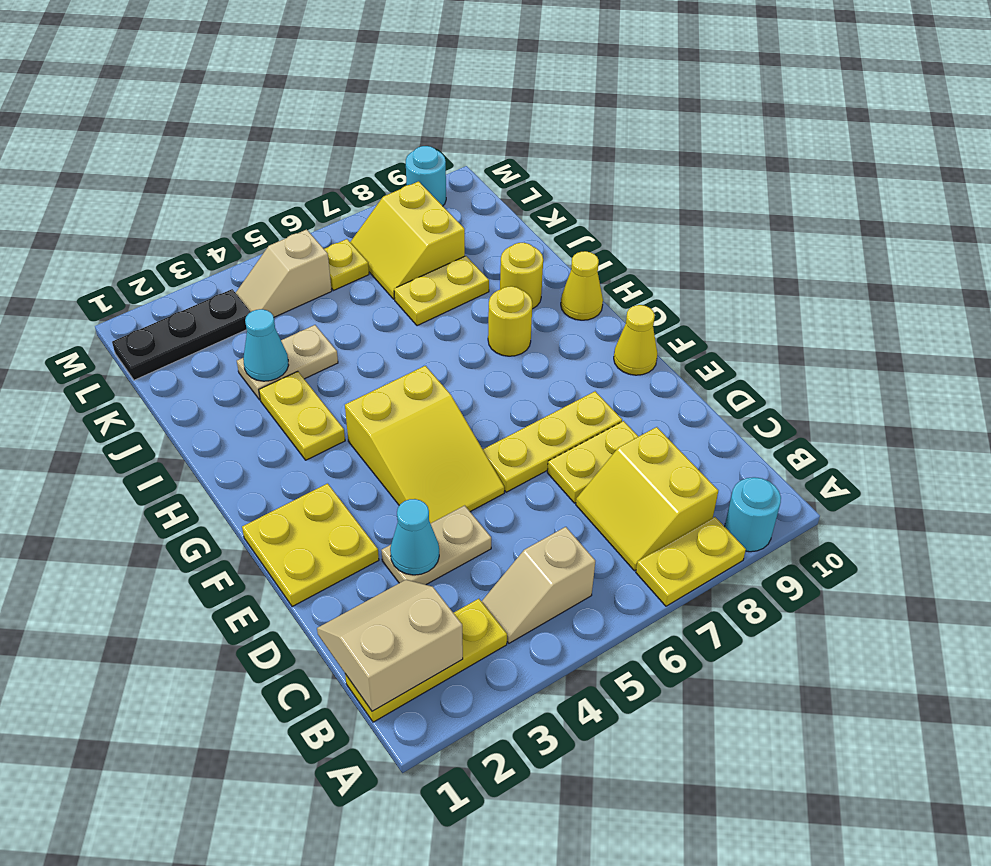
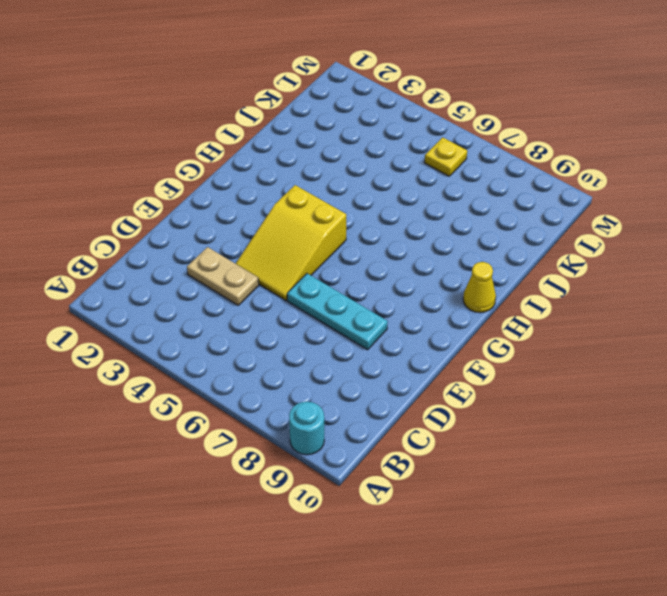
cyan 1x3 plate [287,273,388,350] -> yellow 1x3 plate [483,391,622,492]
none -> yellow 1x2 plate [636,517,746,606]
none -> yellow 1x3 plate [345,599,507,722]
none -> tan 1x2 slope [481,527,595,643]

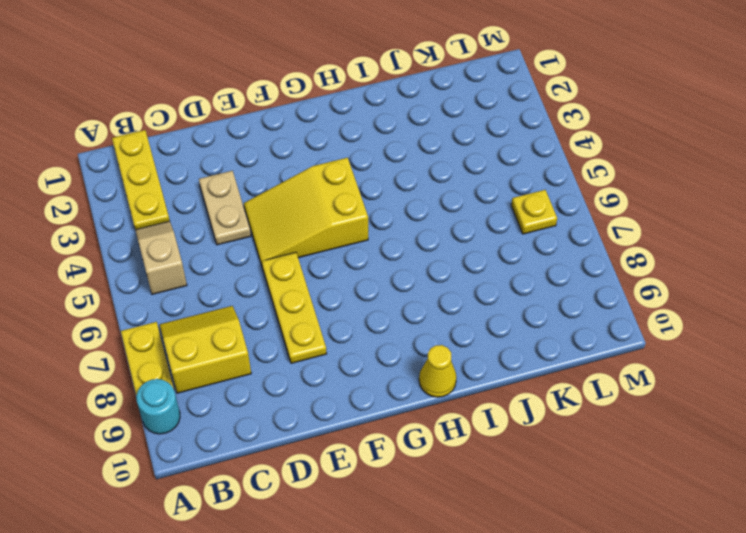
none -> yellow 1x2 plate [547,421,638,503]
none -> yellow 2x2 plate [242,483,379,607]
none -> yellow 1x1 cone [614,305,658,375]

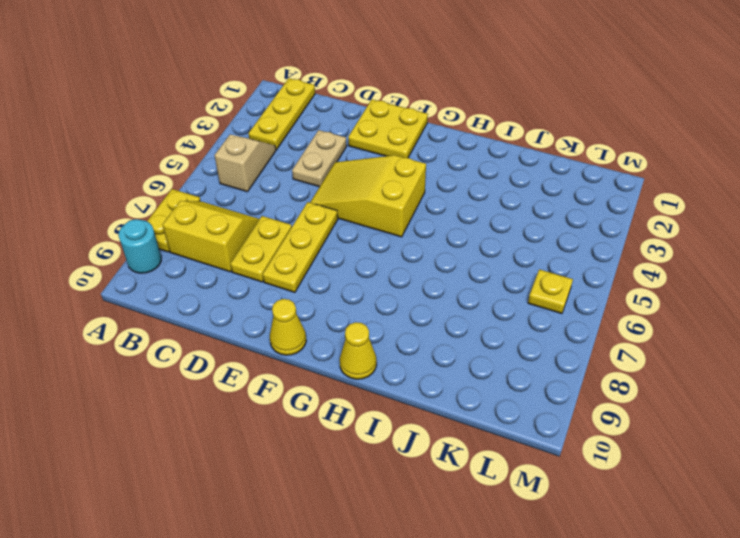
none -> yellow 1x2 plate [259,371,345,460]
none -> yellow 1x1 round brick [488,286,532,356]
none -> yellow 1x1 round brick [500,243,543,309]

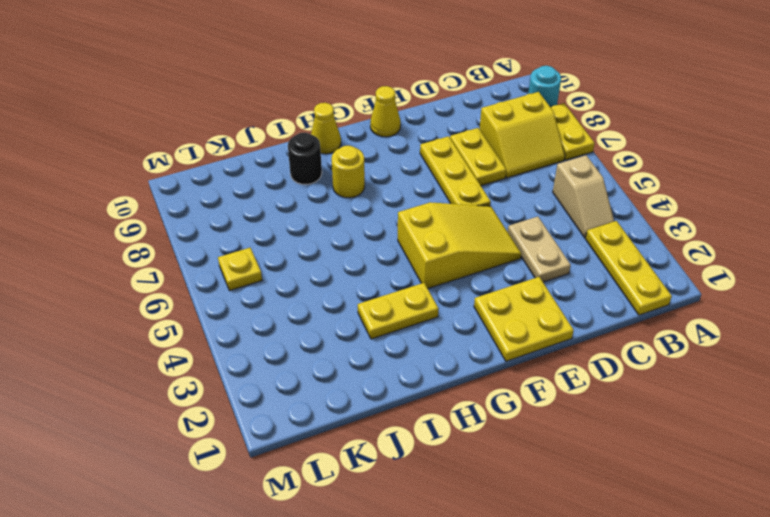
black 1x1 round brick [288,133,322,185] -> yellow 1x1 round brick [500,243,543,309]
none -> tan 1x2 plate [237,325,338,400]
none -> yellow 1x2 plate [394,256,489,326]
none -> yellow 2x2 slope [350,181,465,299]

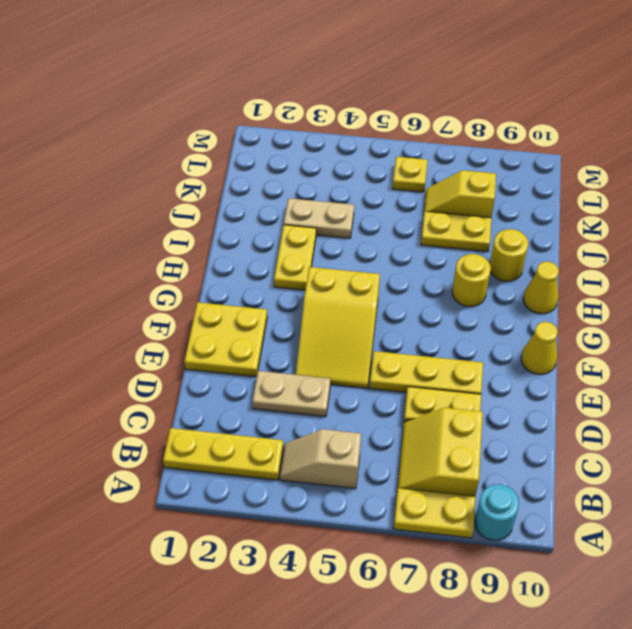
yellow 1x2 slope [424,170,496,218] -> yellow 2x2 slope [350,181,465,299]
none -> black 1x3 plate [112,289,250,380]
none -> tan 1x2 slope [236,229,332,317]
none -> cyan 1x1 round brick [406,146,446,206]

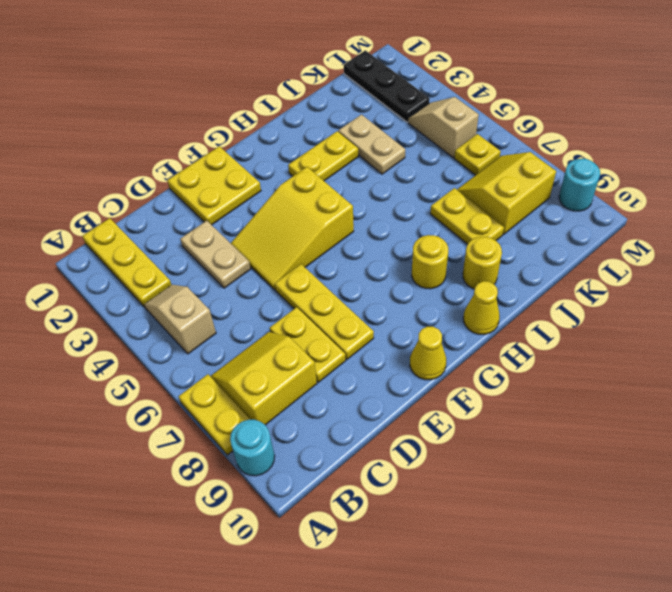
none -> tan 2x2 slope [317,580,463,711]
none -> cyan 1x1 cone [390,499,439,575]
none -> cyan 1x1 cone [243,309,289,381]

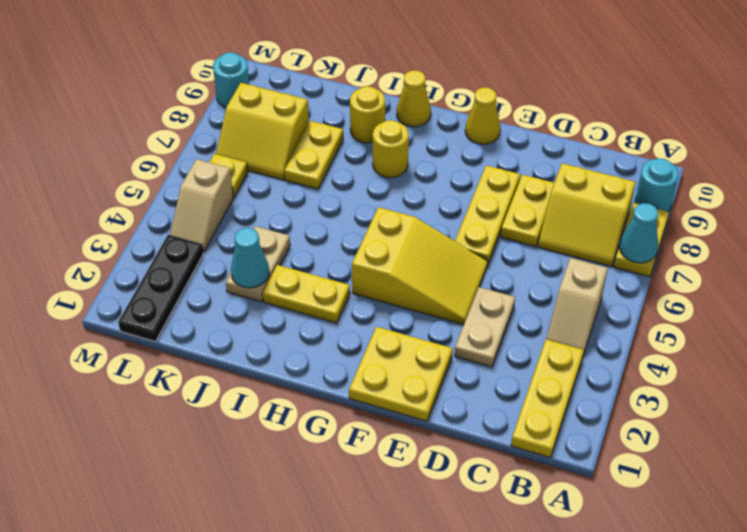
cyan 1x1 cone [620,203,658,263] -> cyan 1x1 cone moved to [390,499,439,575]
none -> tan 2x2 slope [317,580,463,711]

